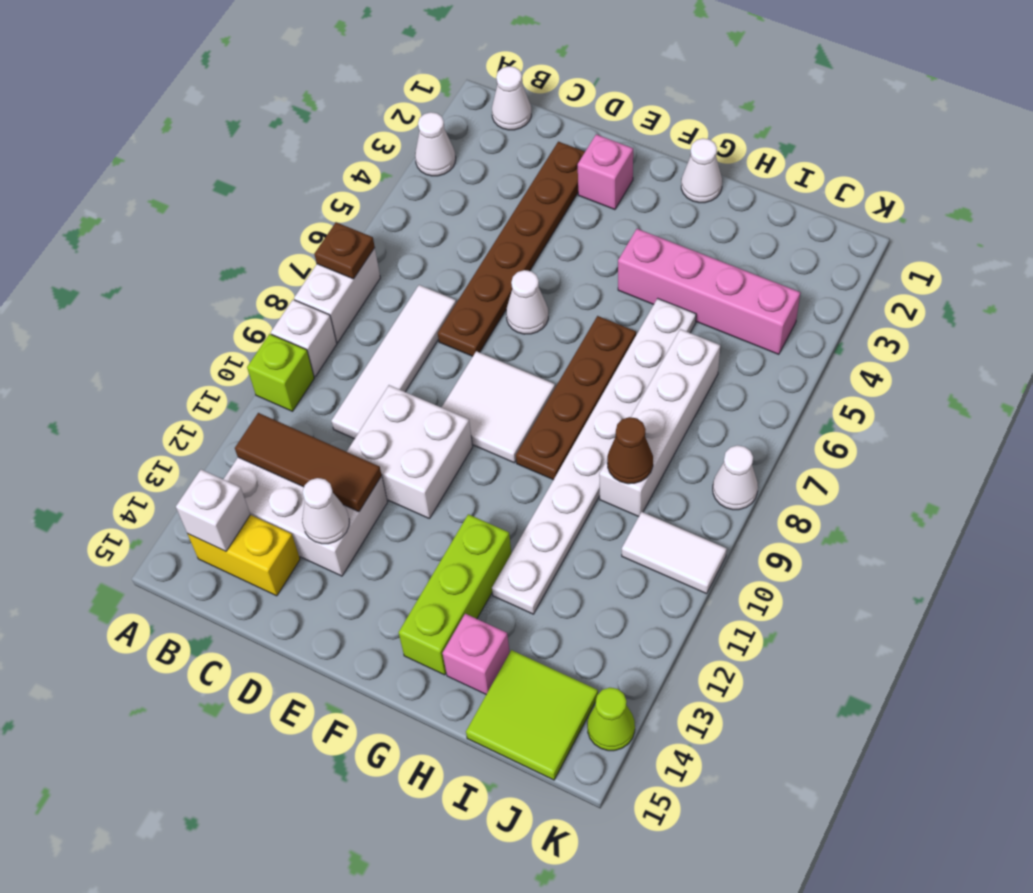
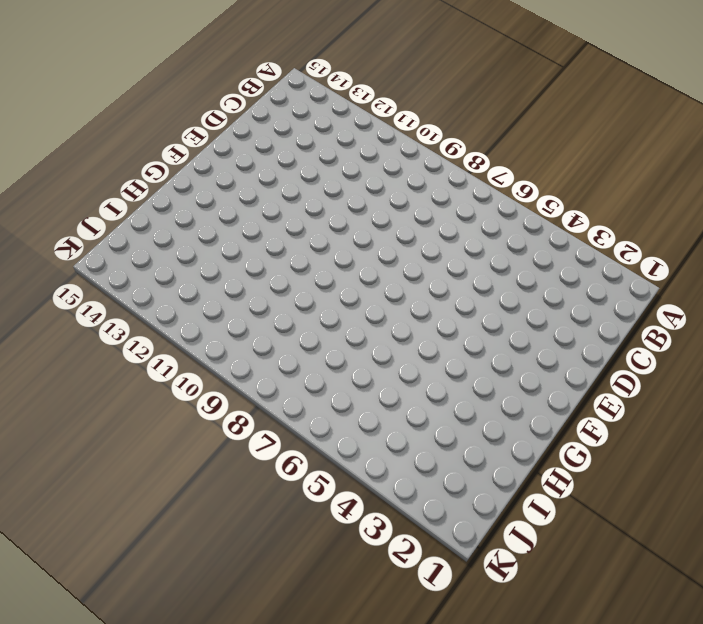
none -> white 1x1 cone [415,112,456,176]
none -> white 1x2 brick [294,248,380,342]
none -> white 1x1 brick [271,300,337,376]

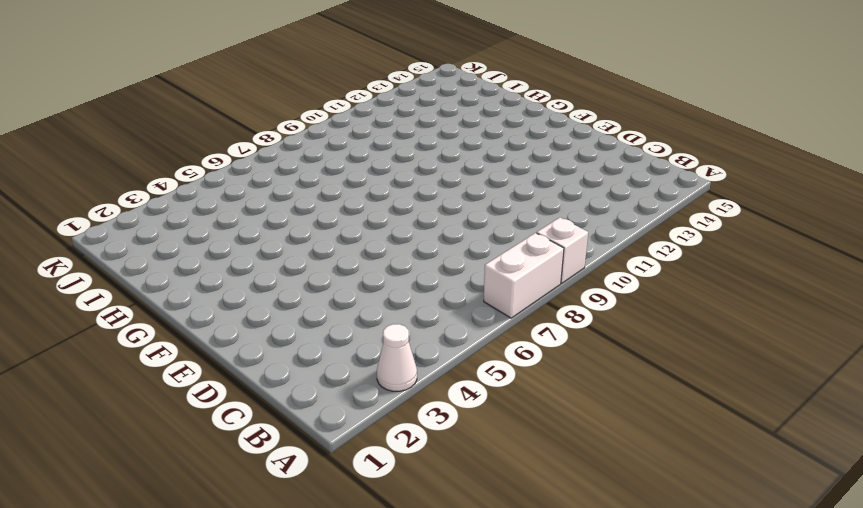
none -> lime 1x1 brick [247,334,314,411]
none -> white 1x1 cone [492,66,531,130]
none -> white 2x3 brick [223,457,388,576]

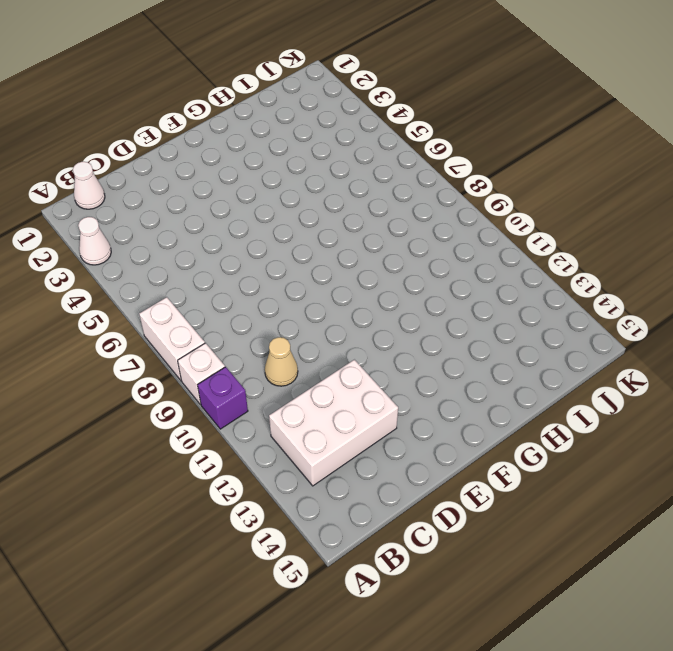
purple 1x1 brick [198,367,248,429] -> lime 1x1 brick [247,334,314,411]
tan 1x1 cone [265,337,298,386] -> white 1x4 tile [331,285,456,439]
none -> yellow 1x2 brick [188,515,300,596]
none -> brown 1x6 plate [438,142,585,356]
none -> white 2x2 brick [347,385,473,518]

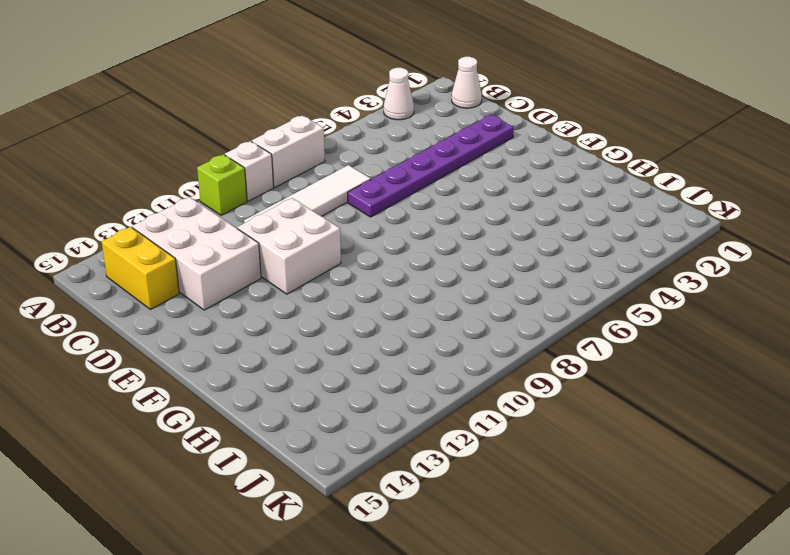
purple 1x6 plate [348,115,514,217] -> brown 1x6 plate [438,142,585,356]
none -> pink 1x1 brick [578,134,633,210]
none -> white 1x1 cone [506,270,548,334]
none -> white 2x2 tile [442,351,555,463]

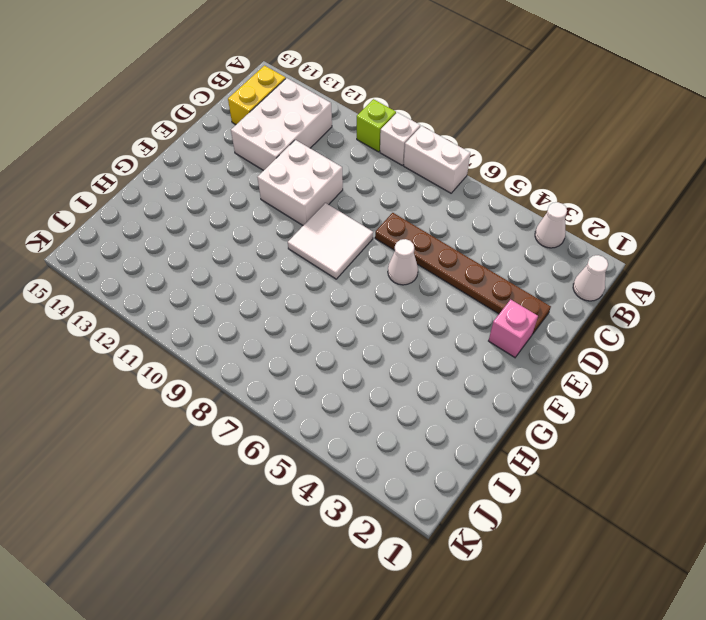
none -> white 1x4 tile [331,285,456,439]
none -> white 1x1 cone [681,138,722,203]
none -> pink 1x4 brick [618,229,800,354]

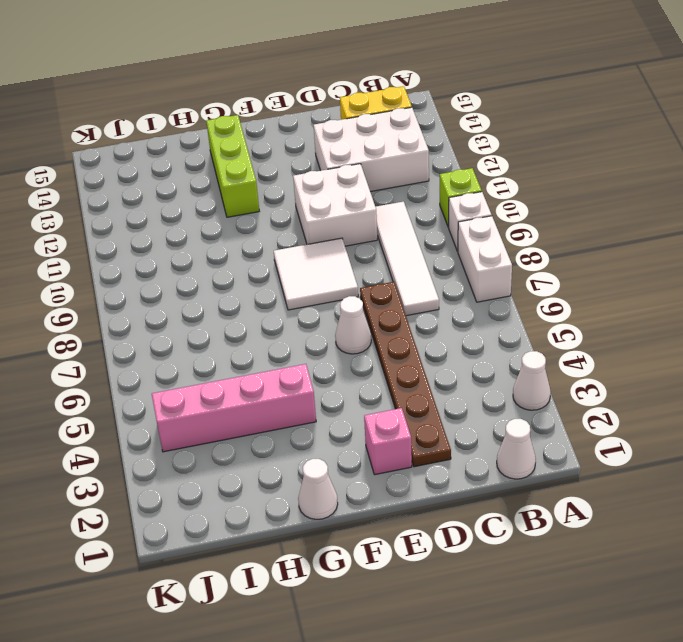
none -> brown 1x4 plate [516,316,636,480]
none -> white 1x8 plate [492,298,696,614]
none -> pink 1x1 brick [443,614,510,694]

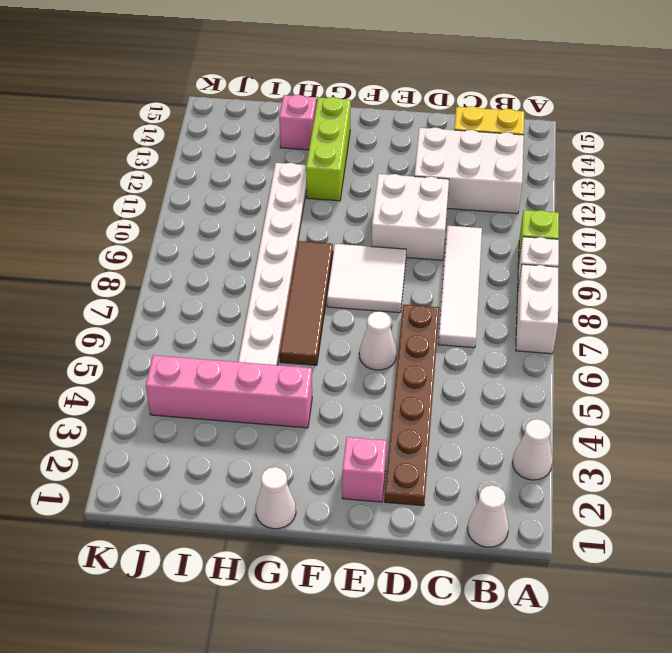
brown 1x4 tile [280,241,333,365] -> brown 1x4 plate [516,316,636,480]
none -> white 1x4 brick [599,329,720,517]
none -> lime 2x2 tile [466,650,598,780]
none -> white 1x2 tile [622,512,727,594]

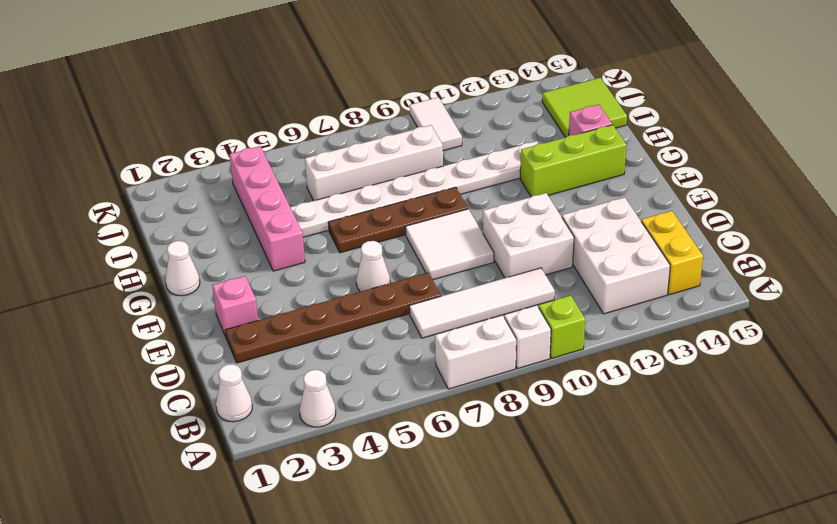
none -> white 1x1 cone [713,445,758,510]
none -> lime 1x1 cone [587,688,635,751]
none -> brown 1x1 plate [314,222,375,279]

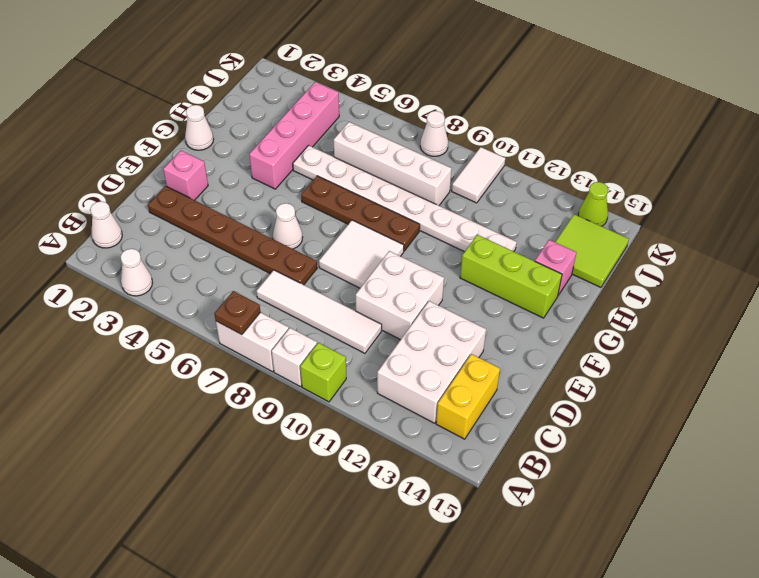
none -> brown 1x3 tile [235,413,382,512]
none -> white 1x1 brick [176,470,250,551]
none -> white 1x1 cone [302,478,349,544]

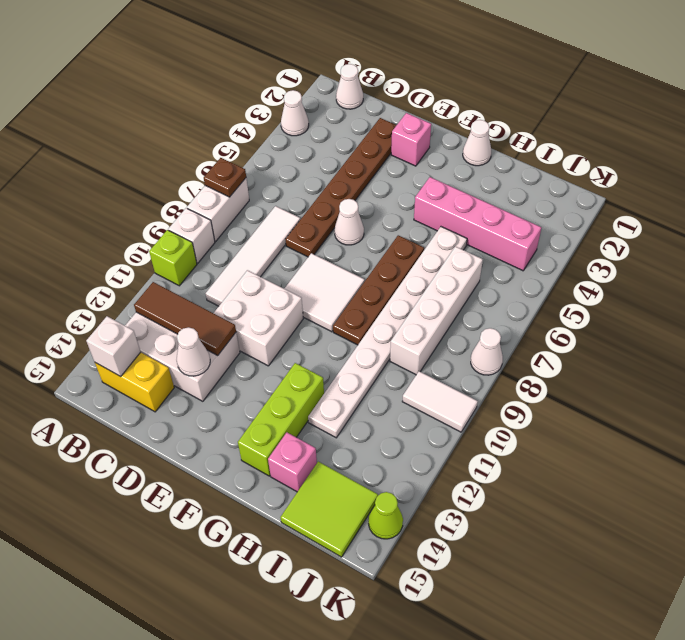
none -> brown 1x1 cone [607,417,653,484]

